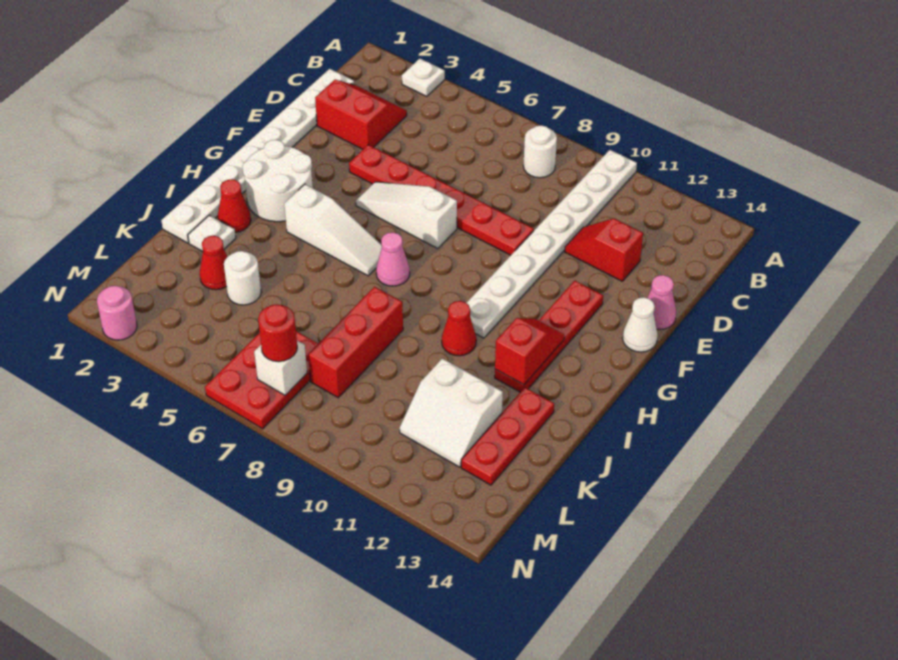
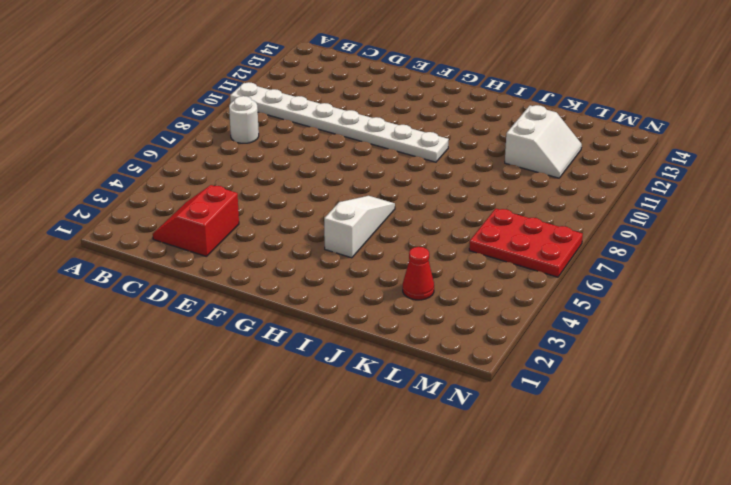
none -> white 1x1 plate [402,59,445,96]
none -> white 1x8 plate [161,69,354,243]
none -> red 1x2 slope [565,218,643,281]

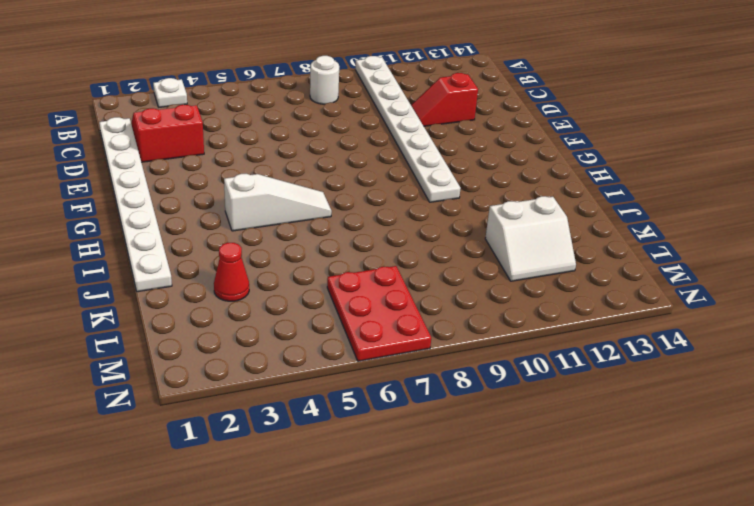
none -> red 1x6 plate [349,145,534,255]
none -> pink 1x1 cone [647,275,676,329]
none -> white 1x3 slope [356,182,457,249]

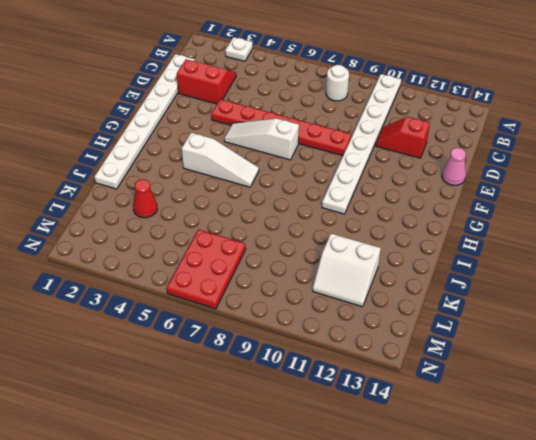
none -> red 1x4 plate [495,281,603,392]
none -> white 1x1 cone [623,297,658,352]
none -> white 2x2 round brick [242,140,313,222]

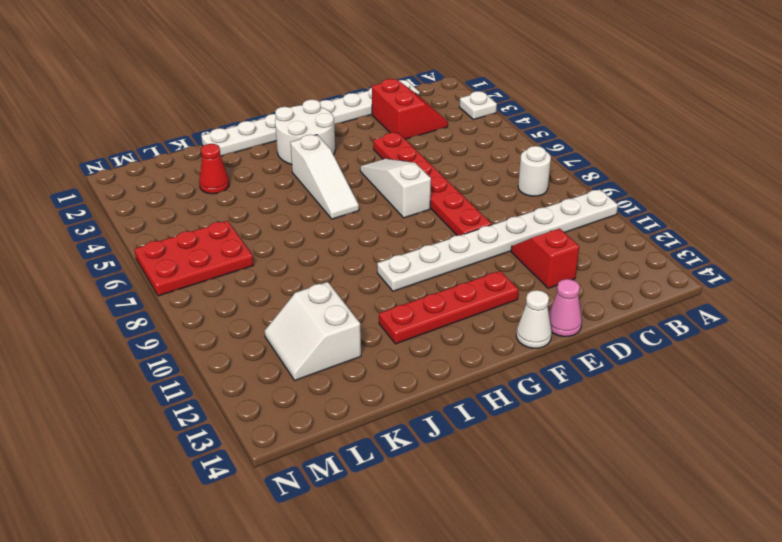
none -> pink 1x1 cone [376,232,410,286]
none -> red 1x1 cone [218,179,251,232]
none -> red 1x1 cone [442,301,476,356]

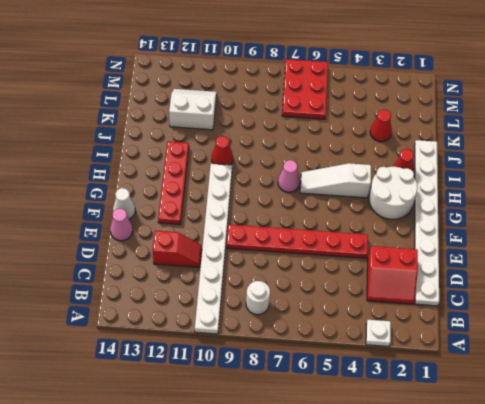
none -> white 1x3 slope [356,182,457,249]
none -> white 1x1 plate [188,215,236,251]
none -> red 1x3 brick [308,287,403,398]

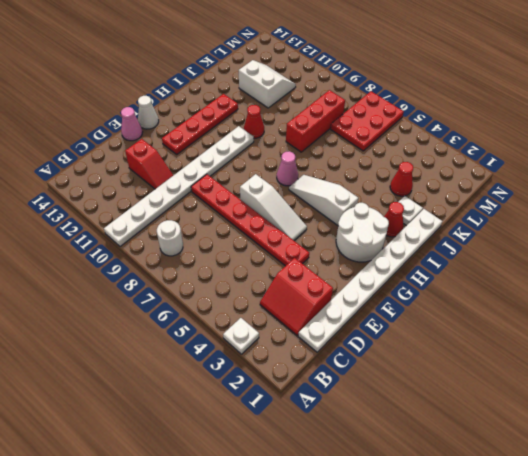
none -> red 1x3 plate [461,387,554,485]
none -> white 1x1 round brick [224,251,261,305]
none -> pink 1x1 round brick [97,286,137,340]

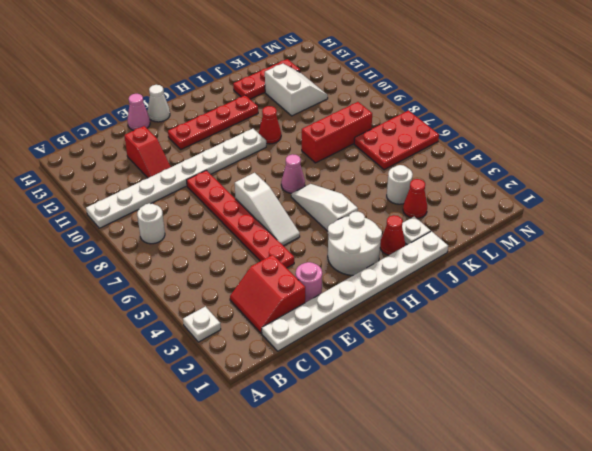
pink 1x1 round brick [296,262,322,303] -> pink 1x1 round brick moved to [97,286,137,340]
none -> red 1x2 slope [495,318,564,385]
none -> white 1x1 brick [254,341,307,395]
none -> red 1x1 round brick [258,304,297,362]

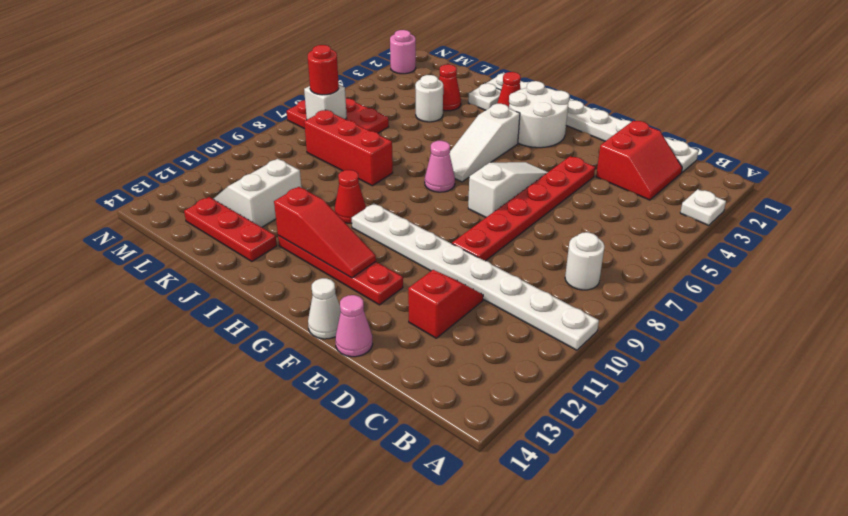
red 1x3 slope [274,187,376,278] -> red 1x2 slope [495,318,564,385]

